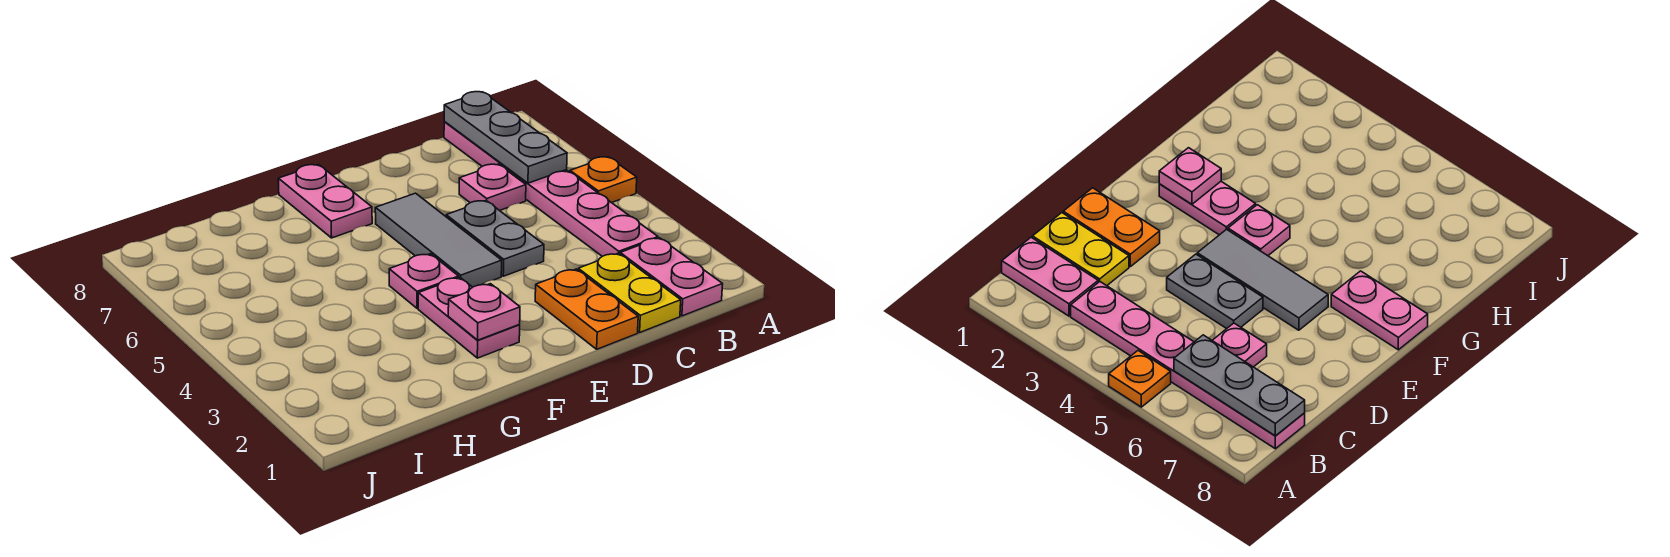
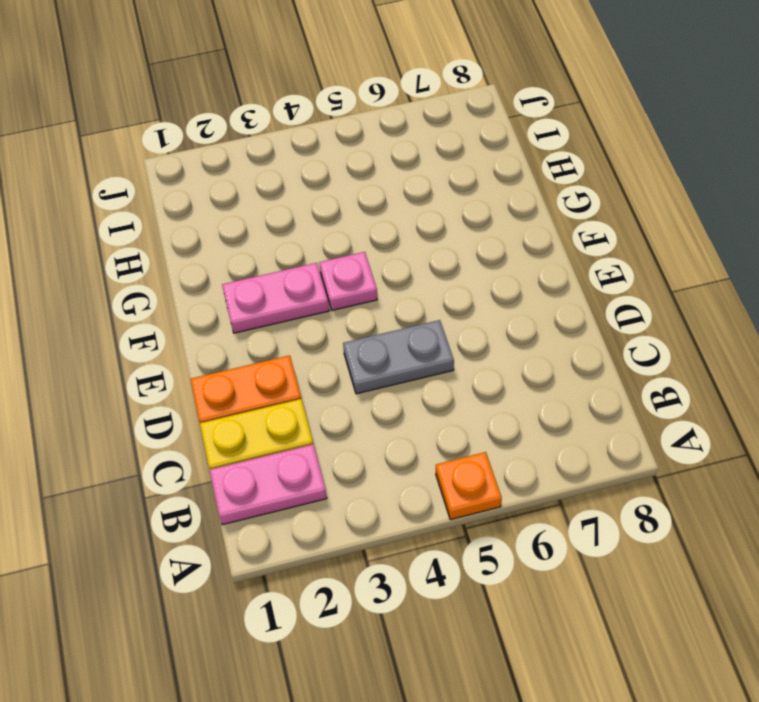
none -> pink 1x6 plate [444,122,658,256]
none -> pink 1x1 plate [459,164,526,211]
none -> grey 1x3 tile [375,193,502,287]

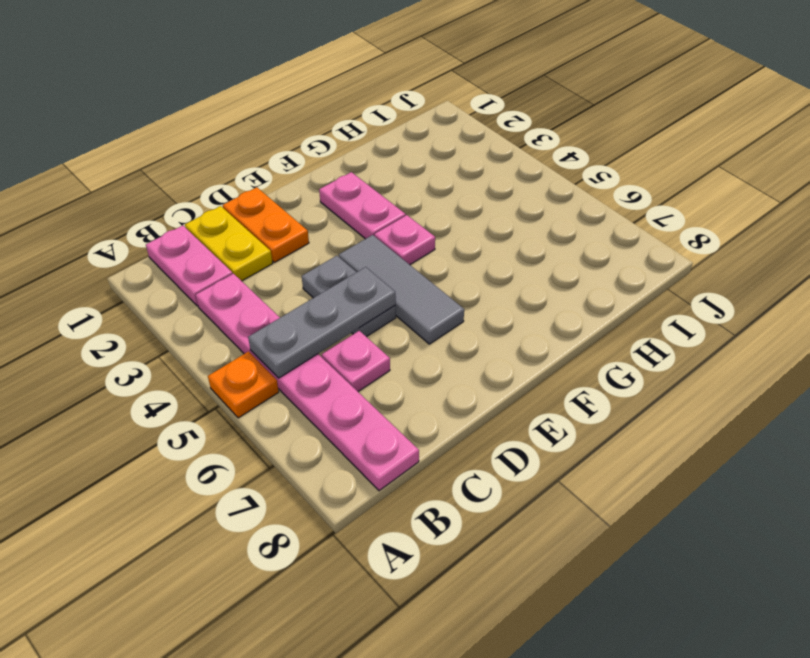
grey 1x3 plate [248,267,396,378] -> grey 1x3 plate turned to [444,92,567,183]
none -> pink 1x2 plate [278,165,372,238]
none -> pink 1x1 plate [448,284,520,340]

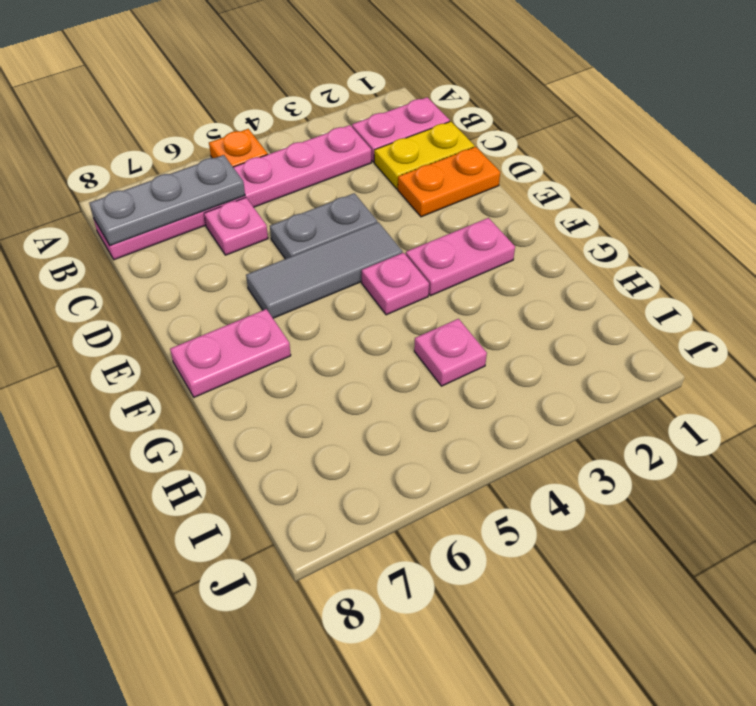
pink 1x1 plate [414,319,487,386] -> pink 1x1 plate moved to [448,284,520,340]

